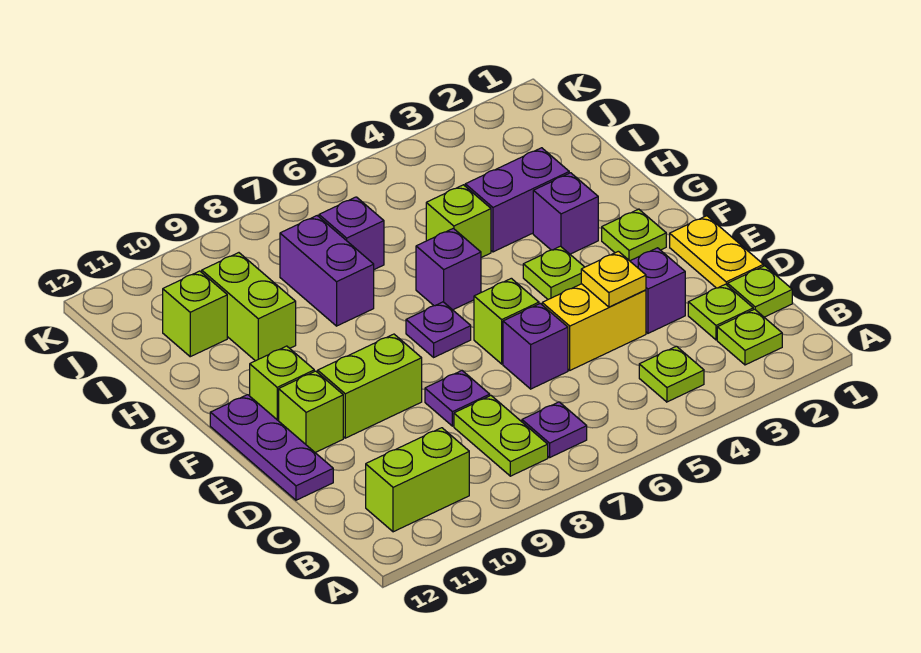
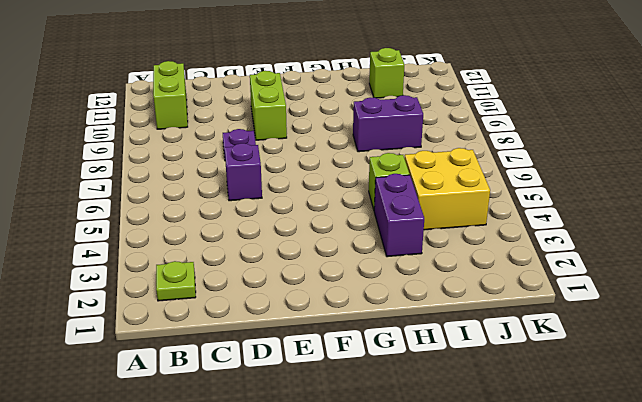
yellow 2x2 brick [405,148,490,230] -> none
none -> lime 1x1 plate [639,346,704,402]
none -> purple 1x1 plate [522,402,587,458]
none -> lime 1x2 plate [454,396,548,476]

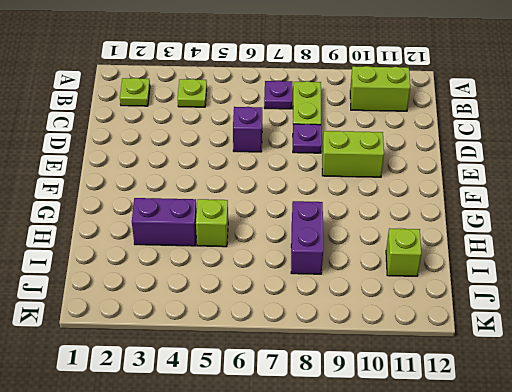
none -> lime 1x1 plate [728,266,792,317]
none -> lime 1x1 plate [688,284,753,340]
none -> yellow 1x2 plate [670,216,763,288]

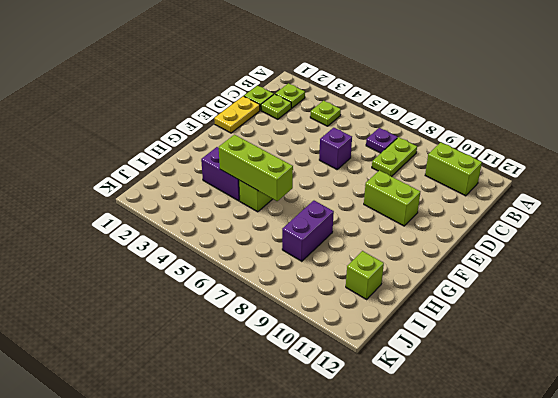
lime 1x3 brick [219,135,293,201] -> none
none -> purple 1x1 brick [630,248,685,333]
none -> yellow 1x2 brick [542,284,646,370]
none -> purple 1x1 plate [425,371,490,426]

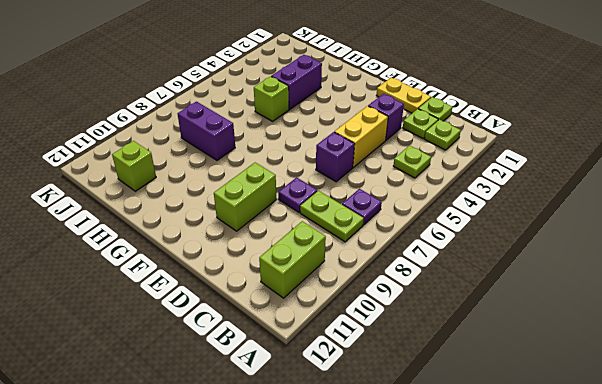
none -> purple 1x3 plate [210,395,333,500]
none -> lime 1x1 brick [474,278,539,364]
none -> lime 1x1 brick [279,371,343,453]

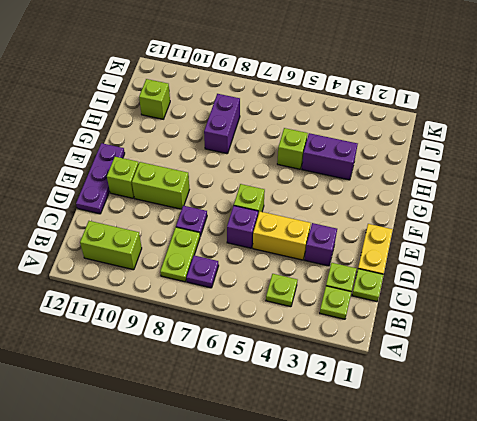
none -> lime 1x1 plate [602,209,666,261]
none -> lime 1x1 plate [523,246,584,299]
none -> purple 1x1 plate [406,302,471,357]

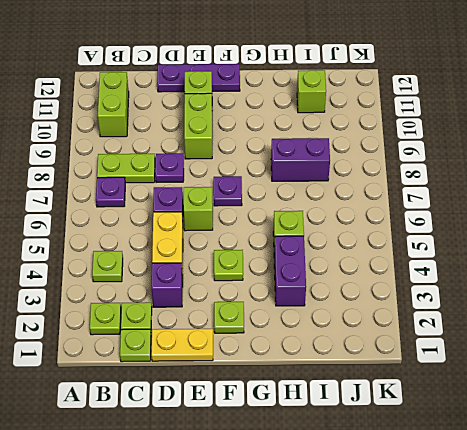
none -> lime 1x1 brick [250,346,314,421]
none -> purple 1x1 brick [533,173,598,254]
none -> purple 1x1 brick [416,228,481,310]

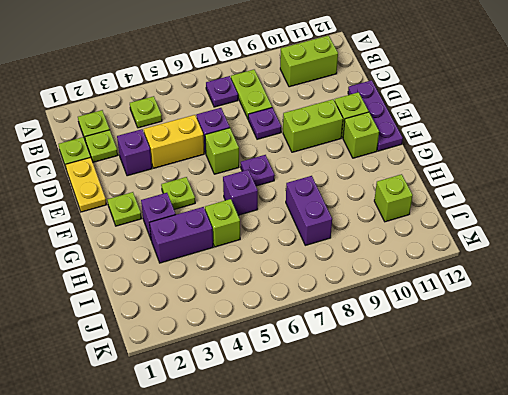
none -> lime 1x2 brick [202,253,296,361]
none -> purple 1x1 brick [319,197,384,270]
none -> yellow 1x1 plate [581,251,646,307]

